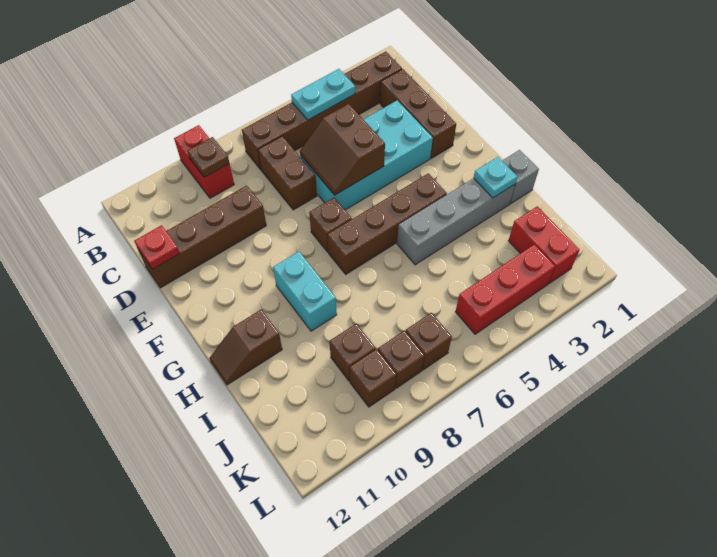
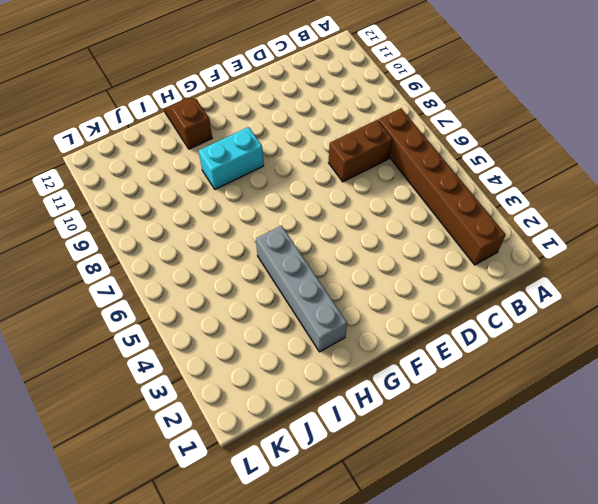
none -> red 1x2 brick [174,125,234,198]
none -> brown 1x3 brick [380,69,456,158]
none -> cyan 2x4 brick [300,100,433,210]

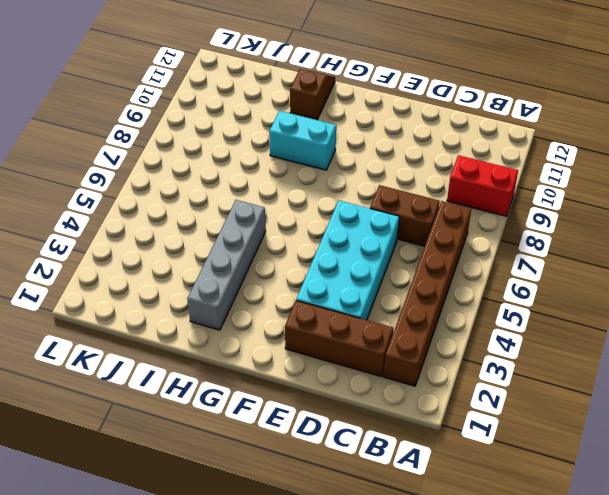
none -> brown 1x4 brick [138,185,266,288]
none -> brown 1x1 brick [309,198,352,252]
none -> brown 1x4 brick [327,173,447,274]

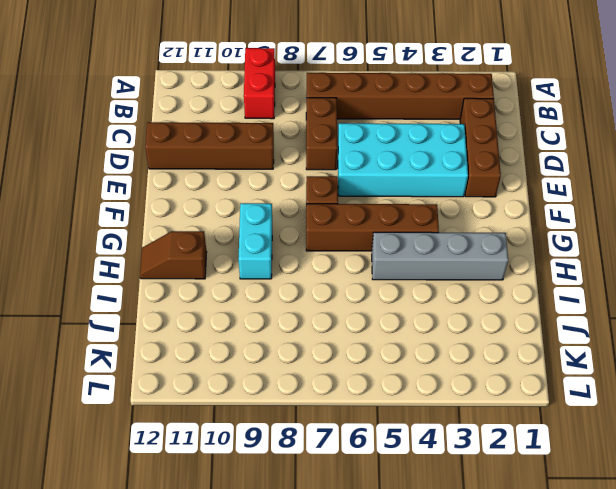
none -> grey 1x1 brick [502,150,539,204]
none -> red 1x2 brick [508,206,580,284]
none -> brown 1x1 brick [329,324,376,381]

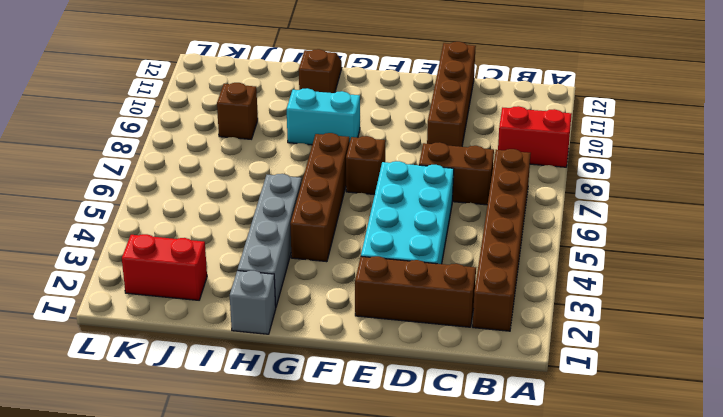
none -> red 1x3 brick [455,244,555,334]
none -> brown 1x1 brick [405,313,452,370]
none -> brown 1x1 brick [378,331,424,388]

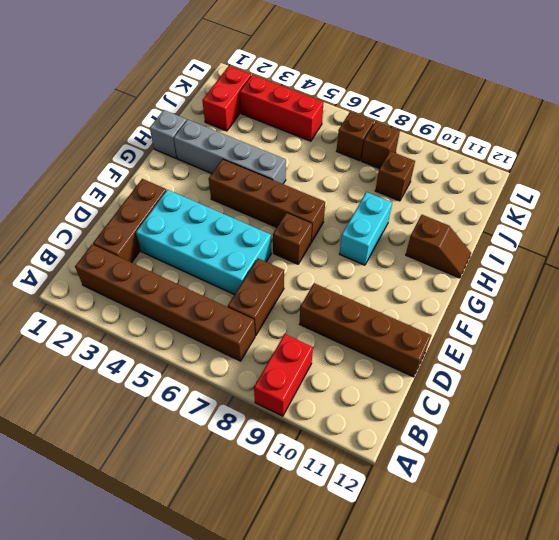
none -> brown 1x1 brick [350,349,396,407]
none -> cyan 1x2 plate [291,69,355,120]
none -> brown 1x1 plate [187,137,230,177]

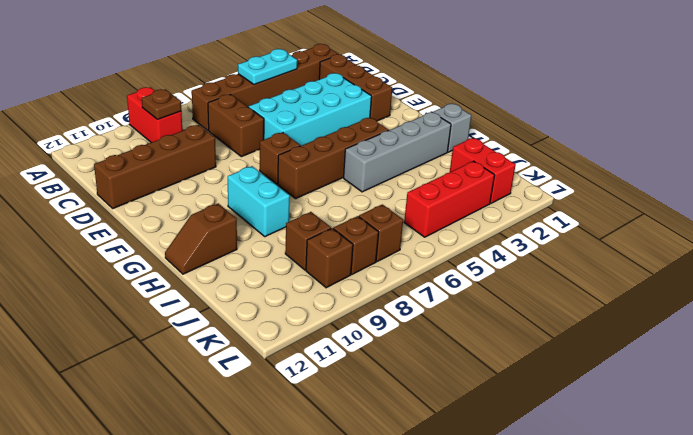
none -> brown 2x2 slope [300,104,385,195]
none -> red 1x1 plate [134,225,180,269]
none -> cyan 1x1 plate [474,157,517,198]

